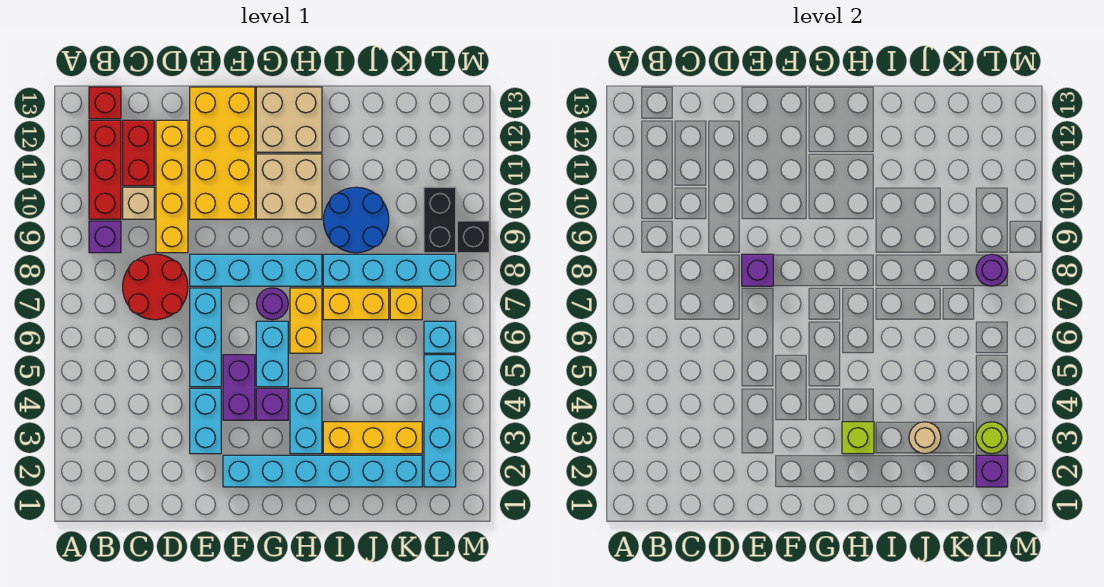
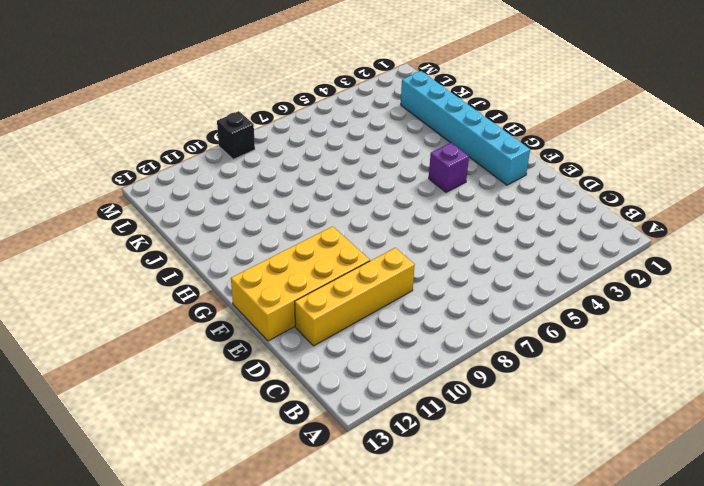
none -> purple 1x1 brick [89,221,121,253]
none -> red 1x3 brick [89,120,121,219]
none -> red 1x1 brick [89,87,121,119]
none -> red 2x2 round brick [123,254,188,320]

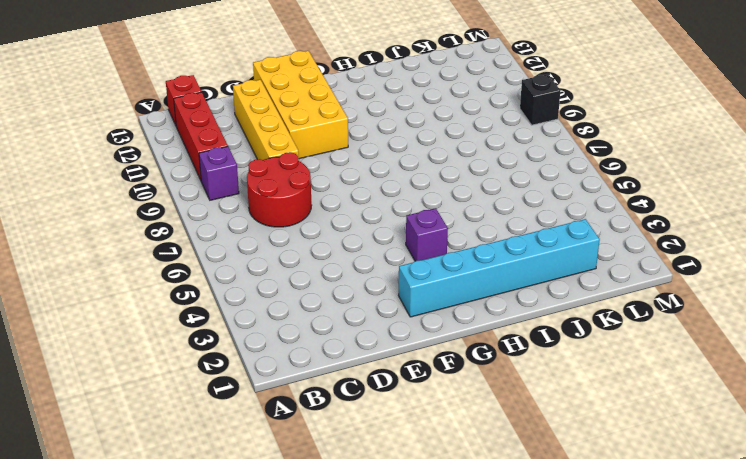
none -> tan 1x1 brick [123,187,154,219]
none -> red 1x2 brick [123,120,154,186]
none -> cyan 1x2 brick [190,388,221,454]
none -> cyan 1x3 brick [190,288,221,387]

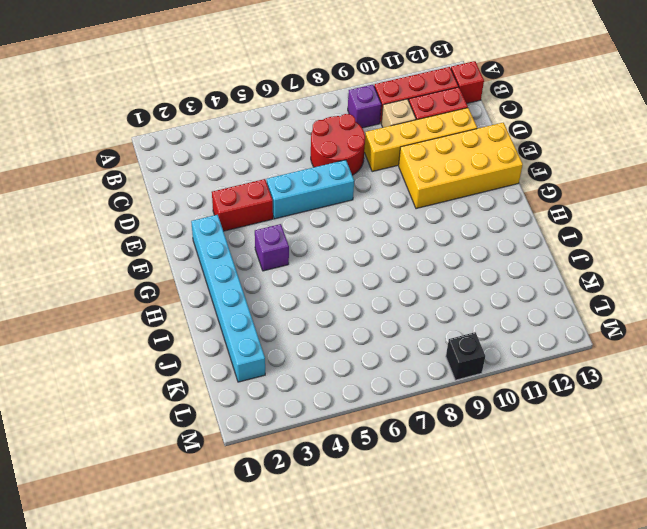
red 1x2 brick [212,179,273,231] -> cyan 1x2 brick [190,388,221,454]
none -> cyan 1x4 brick [190,254,322,286]
none -> purple 1x2 brick [223,355,255,420]
none -> cyan 1x2 brick [256,321,288,387]
none -> purple 1x1 round brick [257,288,288,320]

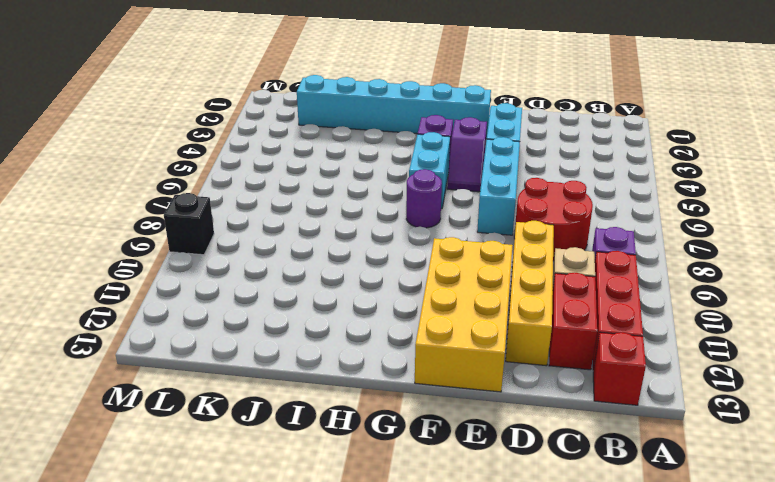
purple 1x2 slope [447,117,487,192] -> purple 1x2 brick [223,355,255,420]
none -> cyan 1x4 brick [190,254,322,286]
none -> tan 2x2 brick [256,154,322,219]
none -> tan 2x2 brick [256,87,322,152]
none -> cyan 1x2 brick [290,388,322,454]

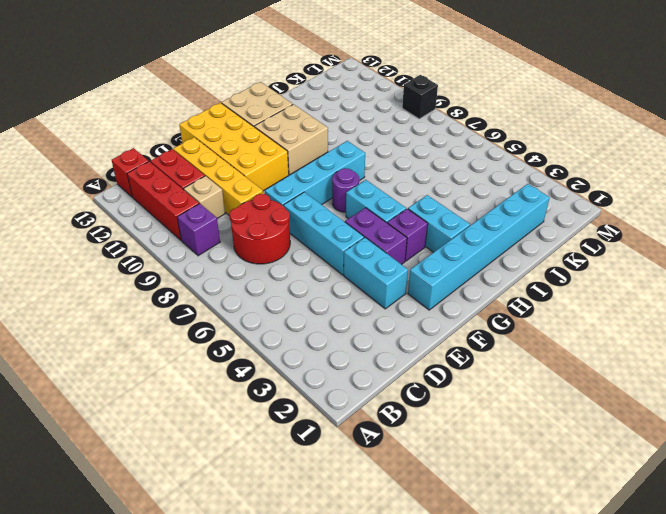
none -> yellow 1x2 brick [290,288,322,353]
none -> yellow 1x3 brick [323,422,422,454]
none -> yellow 1x2 brick [323,288,389,320]
none -> cyan 1x4 brick [323,254,456,286]

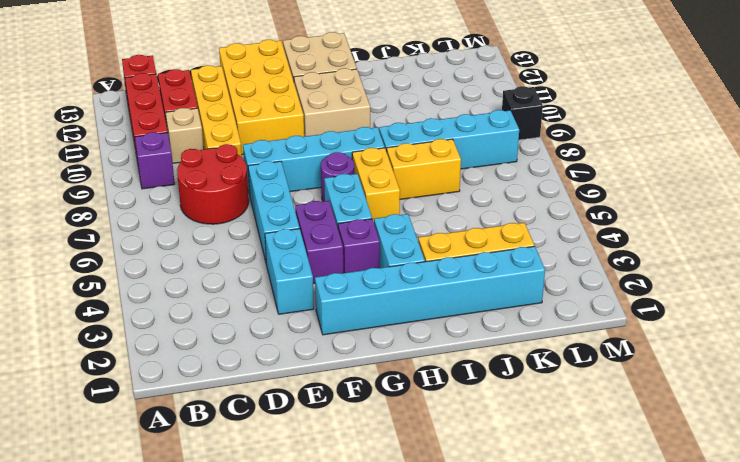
none -> blue 2x2 round brick [323,187,389,253]
none -> yellow 1x1 brick [390,288,422,320]
none -> cyan 1x4 brick [424,355,456,487]
none -> cyan 1x1 brick [424,321,456,353]

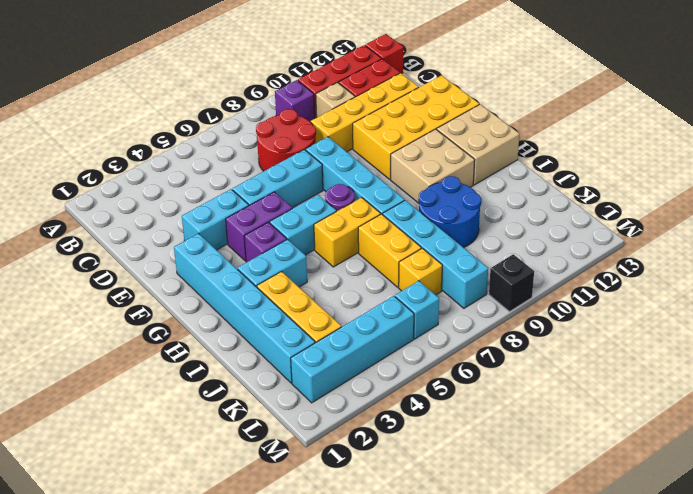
none -> black 1x2 brick [424,187,456,253]
none -> purple 1x1 brick [742,254,773,286]
none -> lime 1x1 brick [842,422,874,454]
none -> tan 1x1 round brick [909,422,941,454]

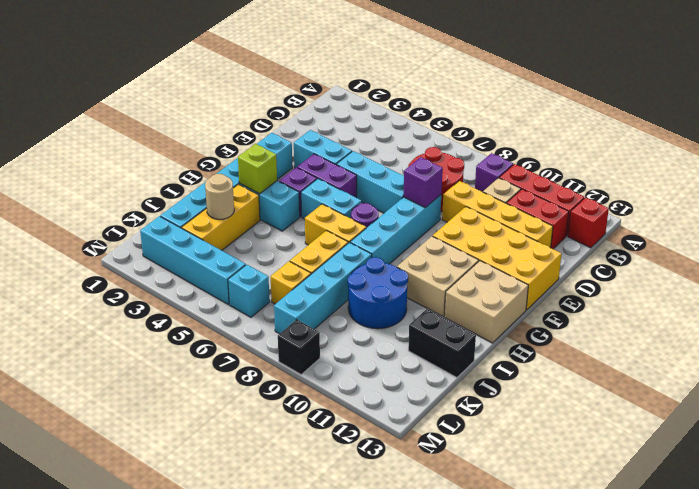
black 1x2 brick [408,309,476,378] -> black 1x2 brick moved to [424,187,456,253]
none -> purple 1x1 brick [976,455,1008,487]
none -> lime 1x1 round brick [976,422,1008,454]
none -> purple 1x1 round brick [976,254,1008,286]

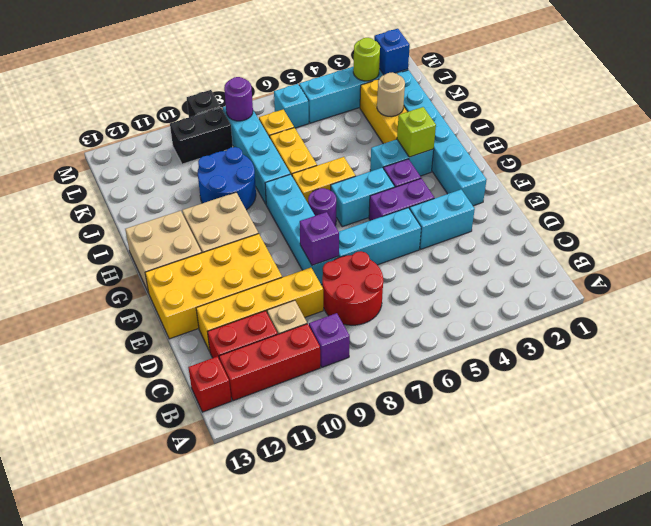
blue 1x1 brick [374,29,410,75] -> purple 1x1 brick [976,455,1008,487]

